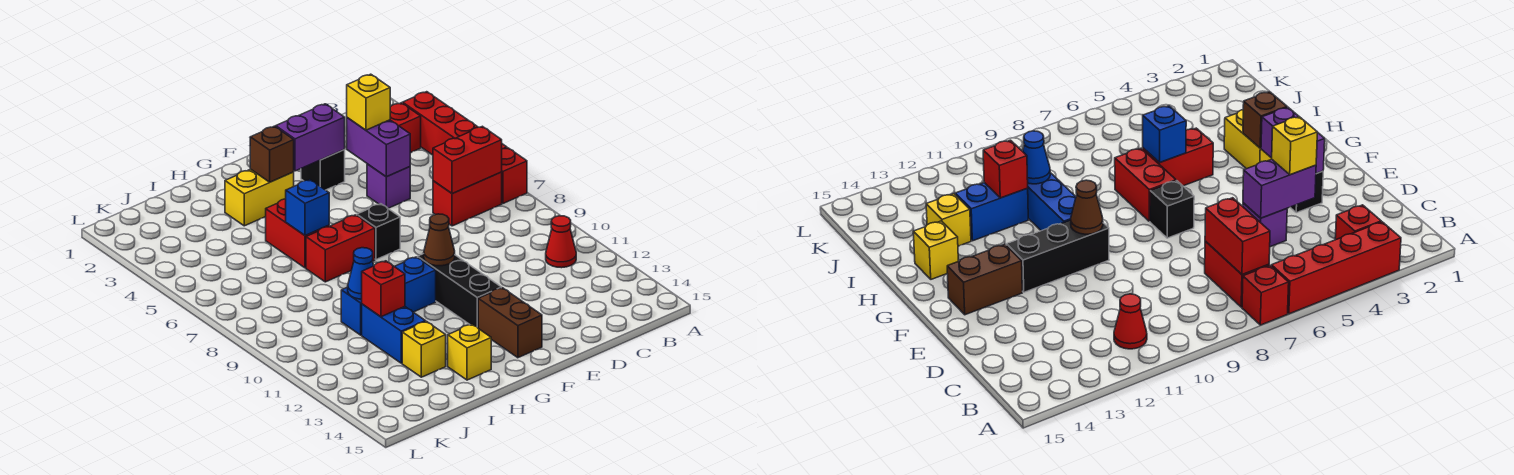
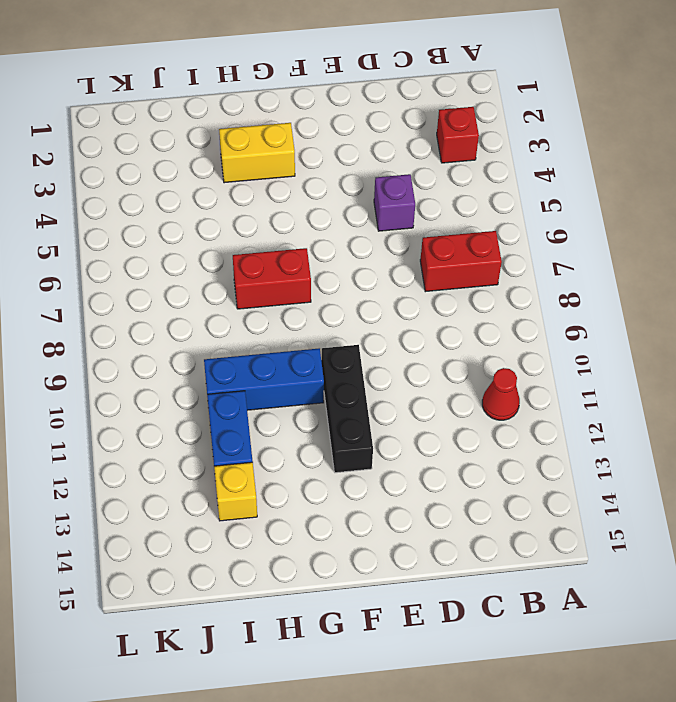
none -> red 1x4 brick [403,92,507,155]
none -> red 1x1 brick [502,148,527,203]
none -> black 1x1 brick [301,150,345,190]

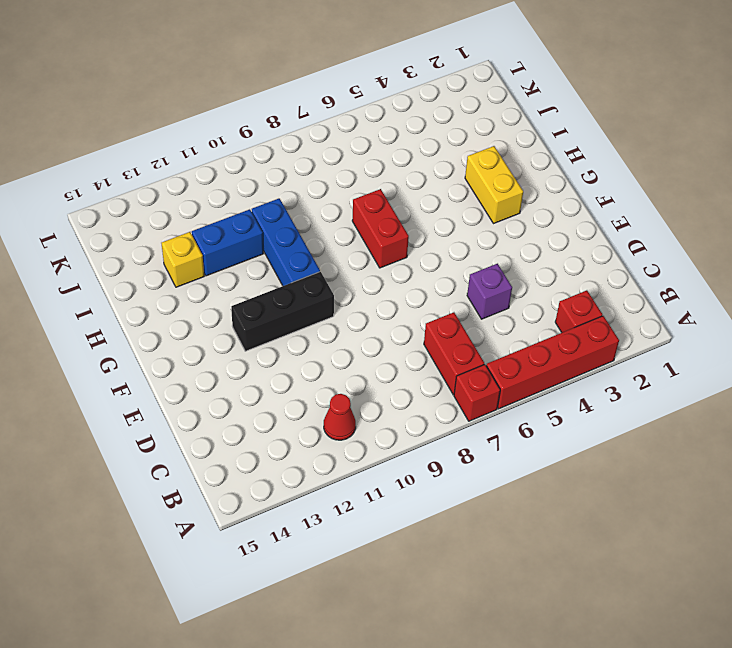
none -> black 1x1 brick [301,150,345,190]
none -> black 1x1 brick [357,204,400,260]
none -> brown 1x2 brick [478,288,542,358]

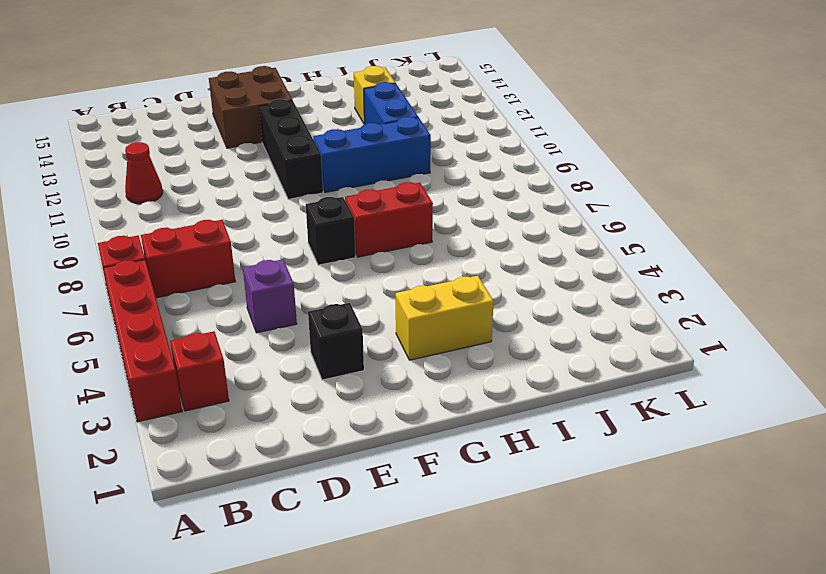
brown 2x2 brick [209,66,292,148] -> brown 1x2 brick [478,288,542,358]
none -> red 1x2 brick [266,199,329,268]
none -> yellow 1x1 brick [448,324,491,380]
none -> red 1x2 brick [433,126,502,194]

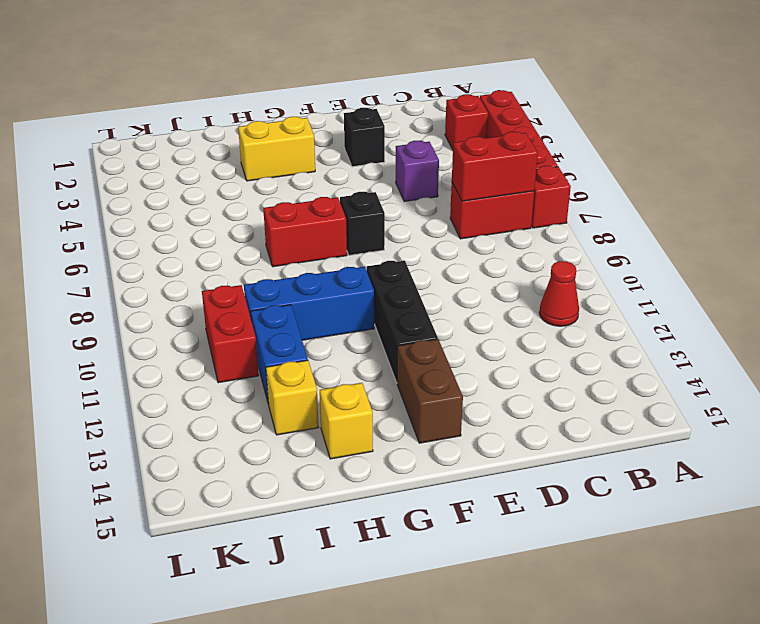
red 1x2 brick [202,285,259,383] -> red 1x2 brick moved to [266,199,329,268]
none -> purple 1x2 brick [347,118,410,177]
none -> purple 1x2 brick [276,104,345,171]
none -> brown 1x1 cone [424,214,455,266]

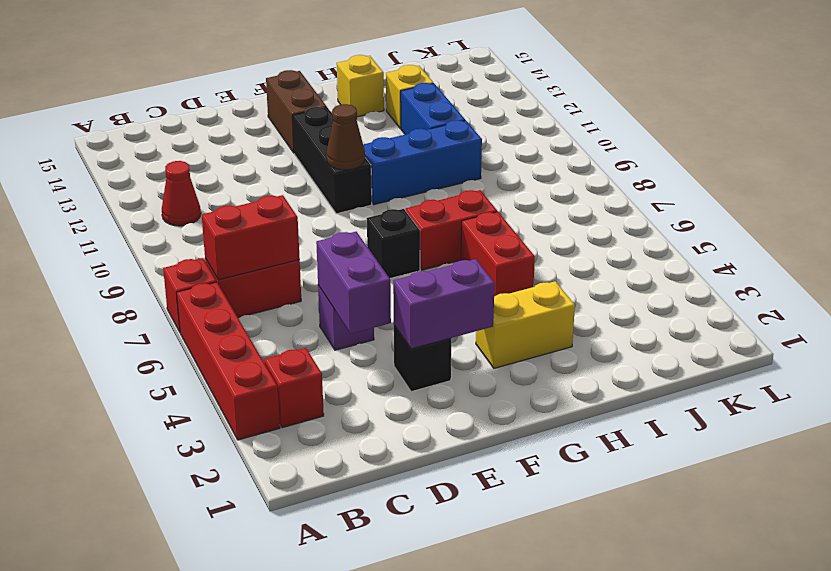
none -> brown 1x1 brick [250,126,294,182]
none -> blue 1x1 brick [286,180,329,236]
none -> blue 1x1 cone [348,248,374,299]

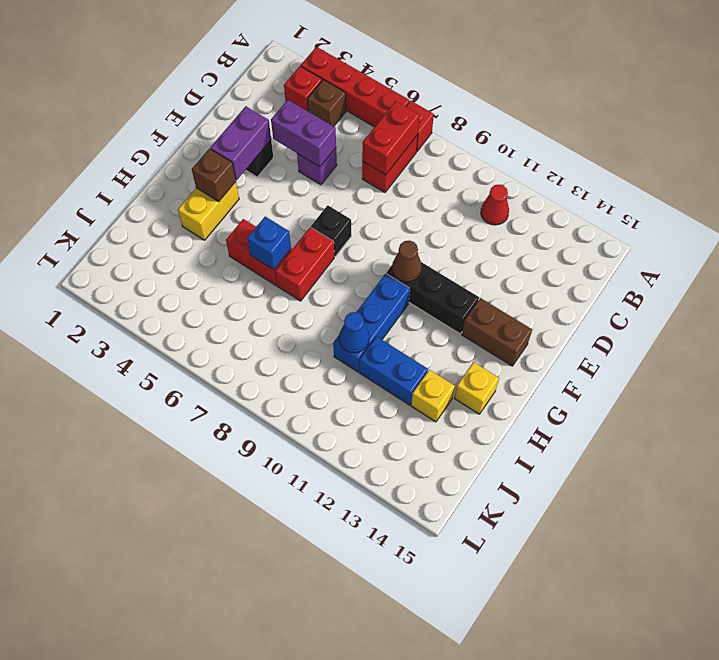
brown 1x1 brick [307,80,346,127] -> none
none -> red 1x1 brick [362,261,405,317]
none -> yellow 1x1 brick [347,74,390,130]

